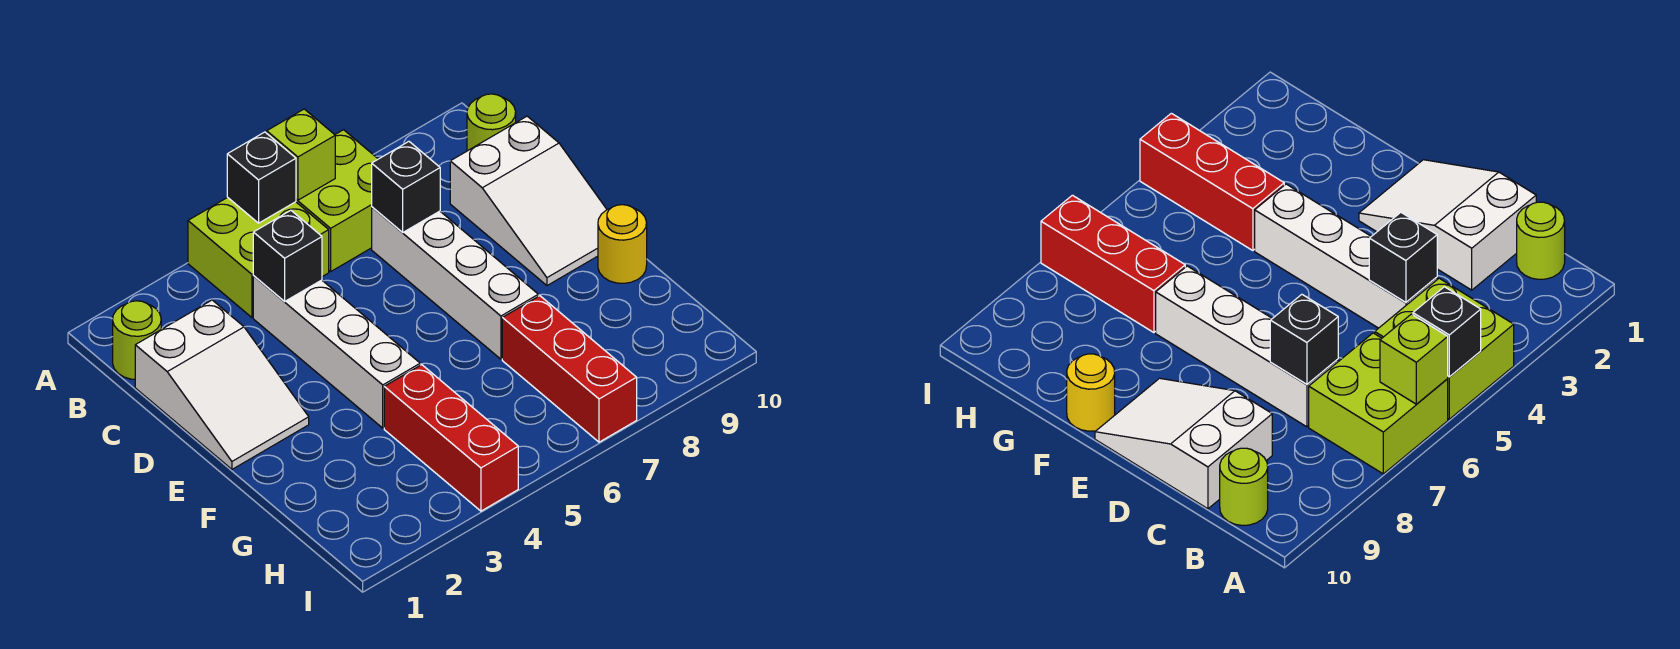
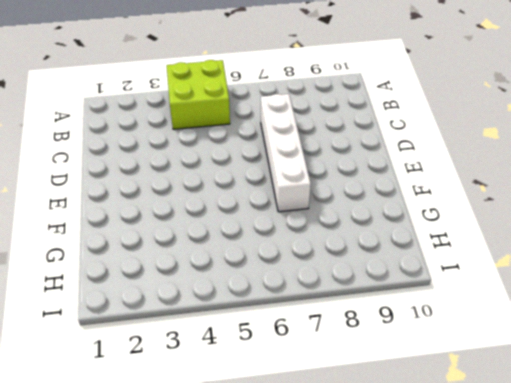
none -> lime 2x2 brick [296,130,378,271]
none -> lime 1x1 round brick [113,301,161,379]
none -> lime 1x1 round brick [467,94,516,151]

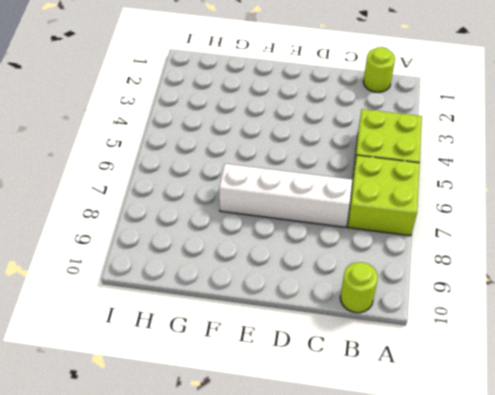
none -> white 2x3 slope [135,300,309,469]
none -> white 1x4 brick [253,276,420,428]
none -> white 2x3 slope [450,116,607,286]

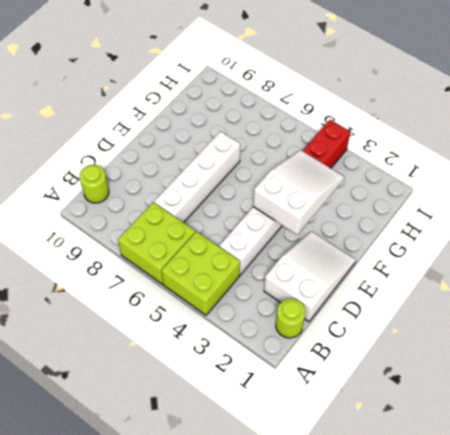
white 2x3 slope [253,150,344,235] -> white 2x3 slope moved to [450,116,607,286]
none -> yellow 1x1 round brick [598,205,647,283]
none -> red 1x3 brick [502,296,637,442]
none -> black 1x1 brick [227,132,296,223]

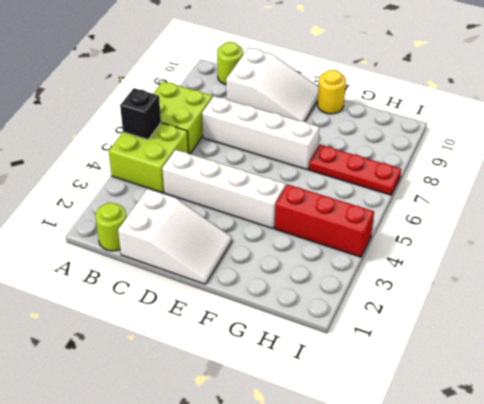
red 1x3 plate [309,145,401,195] -> red 1x3 brick [502,296,637,442]
none -> lime 1x1 brick [267,109,335,200]
none -> black 1x1 brick [253,210,322,302]
none -> black 1x1 brick [372,142,440,233]

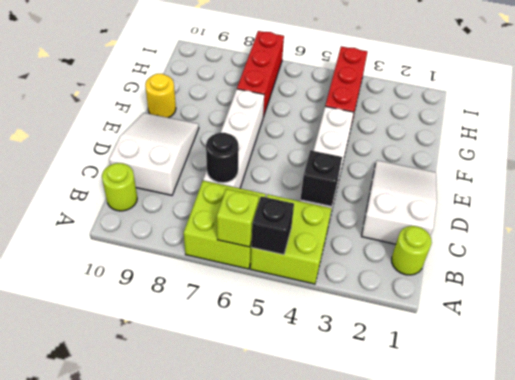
black 1x1 round brick [206,133,239,183] -> black 1x1 brick [372,142,440,233]

